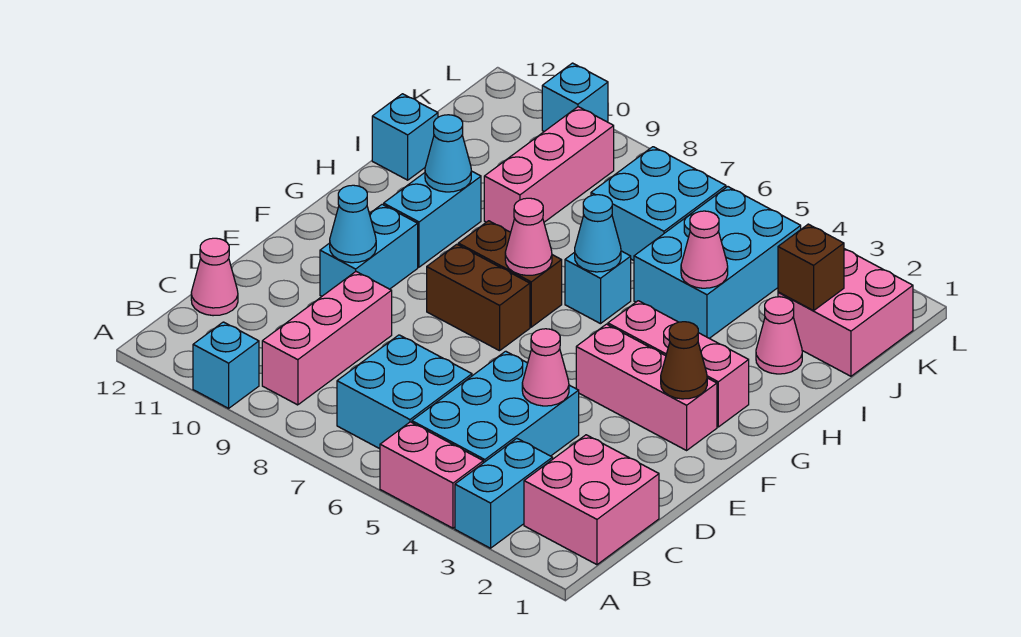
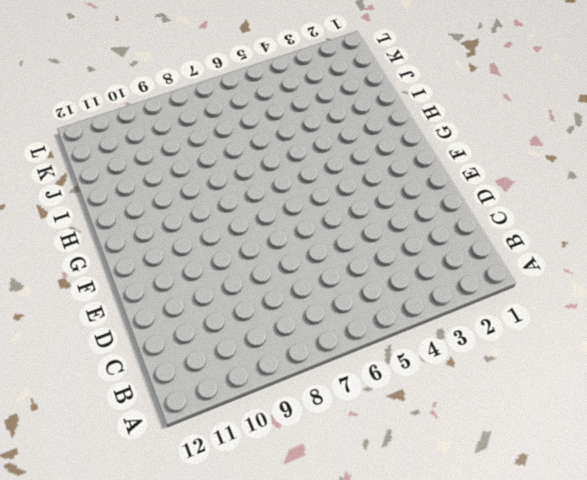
none -> cyan 1x2 brick [455,438,553,548]
none -> pink 1x2 brick [380,422,483,528]
none -> cyan 1x1 brick [193,322,259,408]
none -> pink 2x2 brick [524,435,659,565]

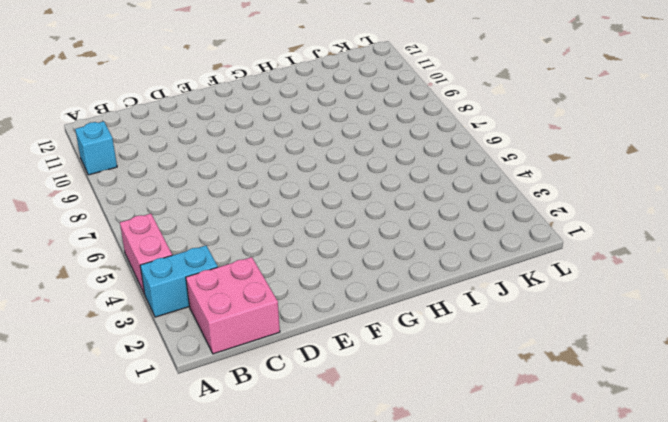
none -> cyan 2x3 brick [412,351,579,463]
none -> cyan 2x2 brick [337,335,472,449]
none -> pink 1x3 brick [262,272,392,405]
none -> pink 1x1 cone [191,238,238,316]

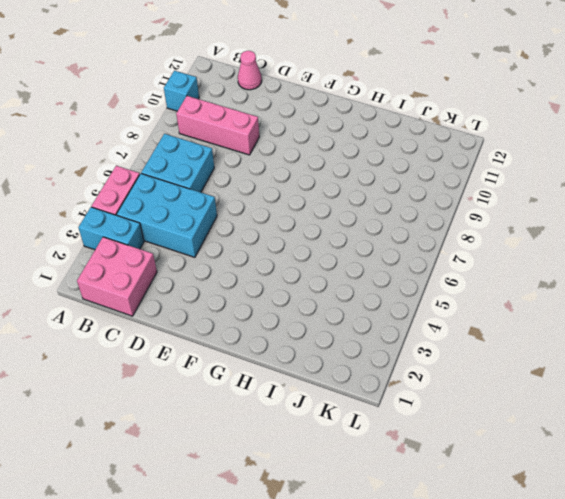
none -> cyan 1x2 brick [320,204,418,296]
none -> pink 1x3 brick [576,324,717,450]
none -> brown 1x2 brick [427,244,530,351]
none -> pink 1x3 brick [608,301,749,427]

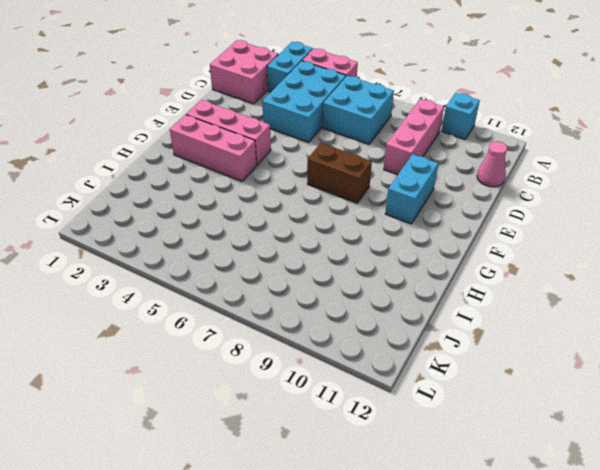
none -> brown 1x2 brick [458,221,562,327]
none -> cyan 1x2 brick [384,171,481,267]
none -> cyan 1x1 brick [565,251,631,324]
none -> pink 1x1 cone [756,297,802,374]

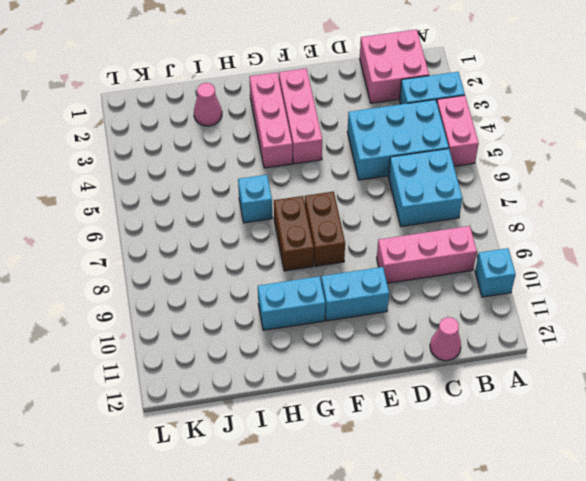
none -> cyan 2x3 brick [634,187,801,338]
none -> pink 1x3 brick [484,107,614,232]
none -> cyan 1x1 brick [372,94,438,180]
none -> pink 2x2 brick [778,249,913,376]

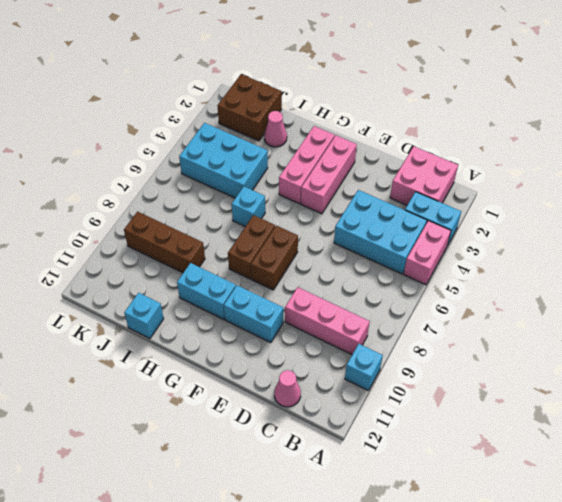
brown 1x3 brick [124,212,205,273] -> pink 1x3 brick [484,107,614,232]
brown 2x2 brick [217,74,282,141] -> pink 2x2 brick [778,249,913,376]
none -> cyan 2x2 brick [337,335,472,449]
none -> cyan 2x2 brick [591,147,726,260]
none -> cyan 1x1 brick [542,63,608,131]
none -> pink 1x1 cone [522,329,569,406]

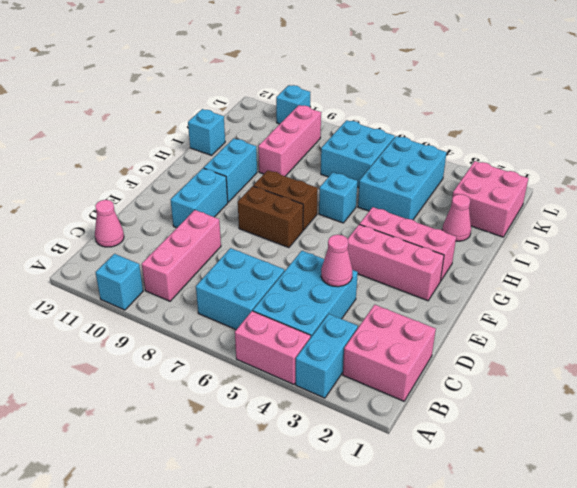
none -> cyan 1x1 cone [330,185,376,263]
none -> brown 1x1 cone [661,322,707,399]
none -> pink 1x1 cone [505,198,552,275]
none -> cyan 1x1 cone [575,195,621,272]

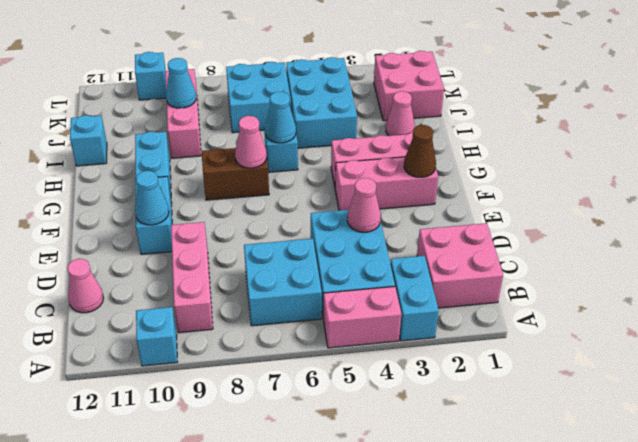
cyan 1x1 cone [166,58,196,108] -> cyan 1x1 cone moved to [425,115,471,192]
none -> brown 1x2 brick [427,244,530,351]
none -> pink 1x1 cone [681,211,728,288]
none -> brown 1x1 brick [778,224,844,311]

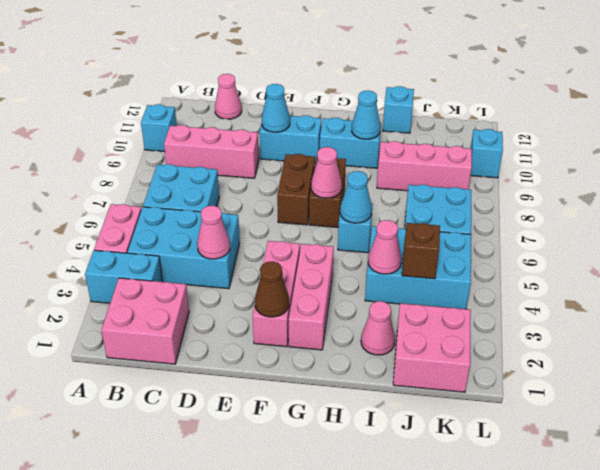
brown 1x1 brick [402,223,440,279] -> brown 1x1 brick moved to [778,224,844,311]

